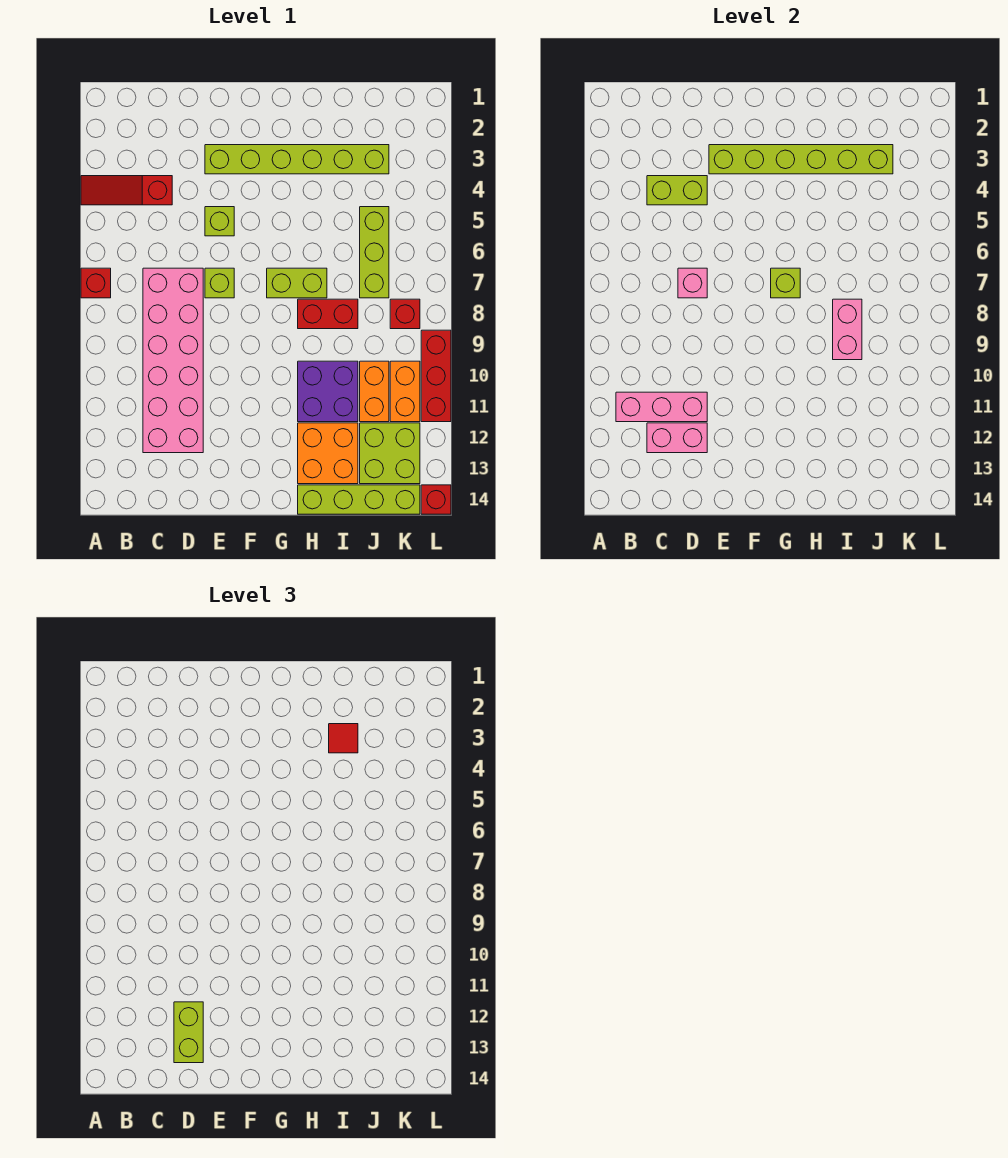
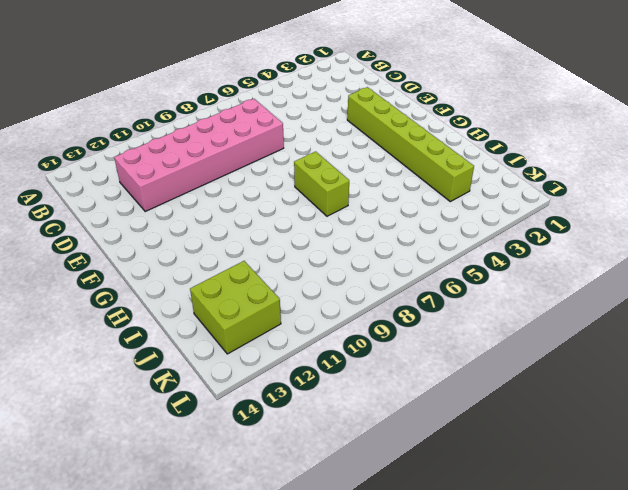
none -> red 1x3 slope [81,176,172,205]
none -> red 1x1 brick [81,268,111,298]
none -> lime 1x1 brick [205,207,234,236]

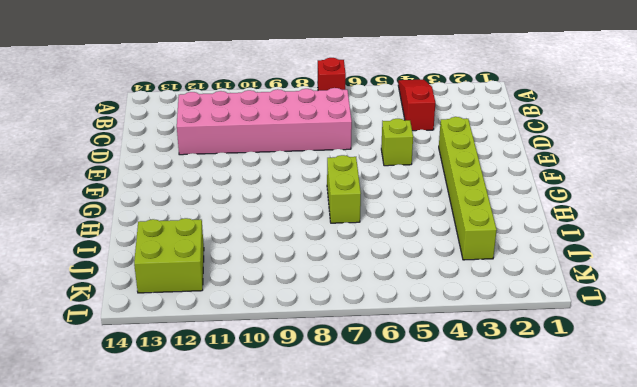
none -> lime 1x1 brick [205,268,234,298]
none -> red 1x2 brick [298,299,358,329]
none -> purple 2x2 brick [298,361,358,422]

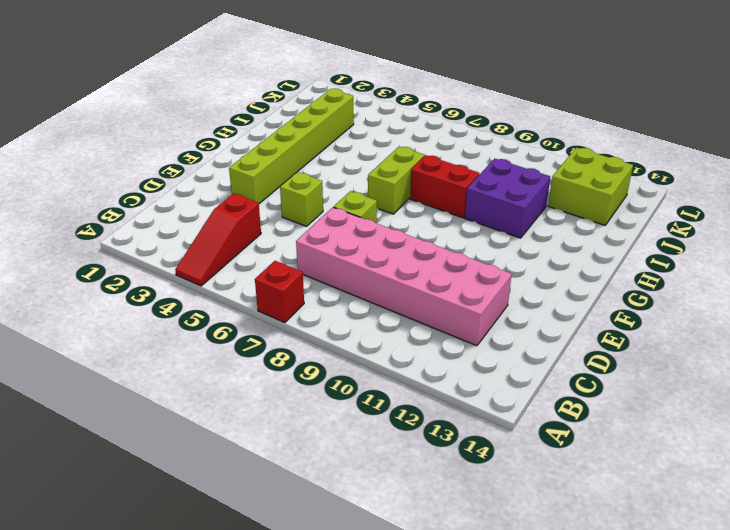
red 1x2 brick [410,155,479,218] -> red 1x2 brick turned to [298,299,358,329]
none -> orange 2x2 brick [298,423,358,484]
none -> lime 1x4 brick [298,485,420,514]
none -> lime 1x3 brick [360,207,389,298]

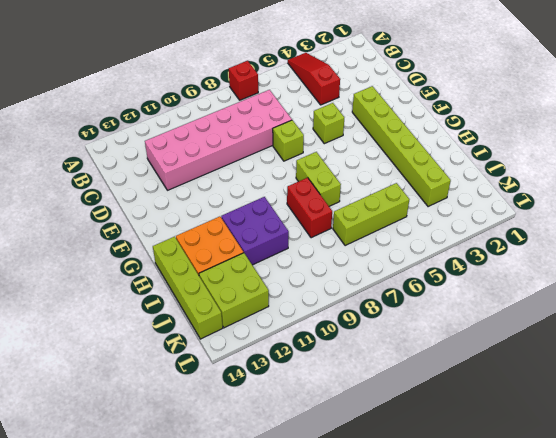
none -> orange 1x2 brick [360,361,389,422]
none -> red 1x1 brick [390,299,420,329]
none -> orange 1x2 brick [390,361,420,422]

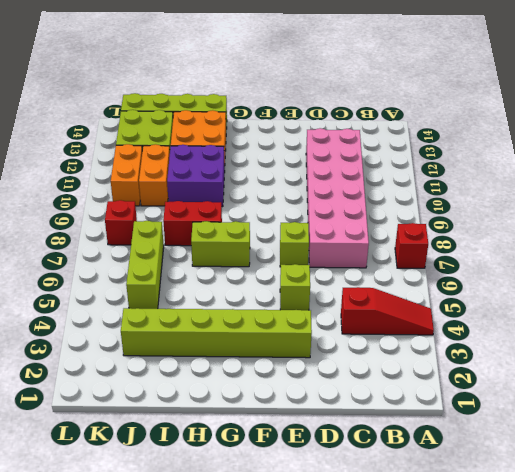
none -> red 1x3 brick [421,330,451,422]
none -> red 1x1 brick [421,485,451,514]
none -> pink 1x3 brick [616,392,707,422]

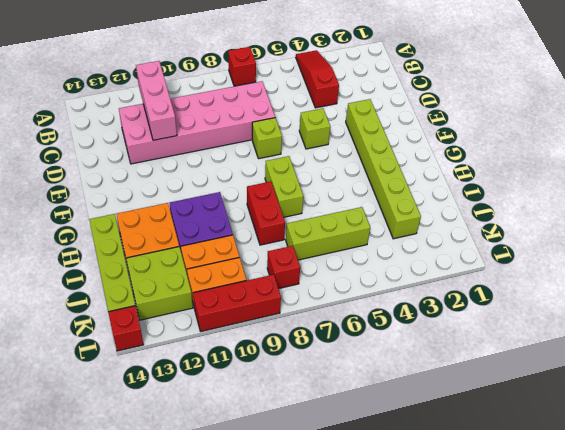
none -> lime 1x2 brick [647,176,707,205]
none -> pink 1x2 brick [647,423,707,453]
none -> pink 1x1 brick [678,268,707,298]

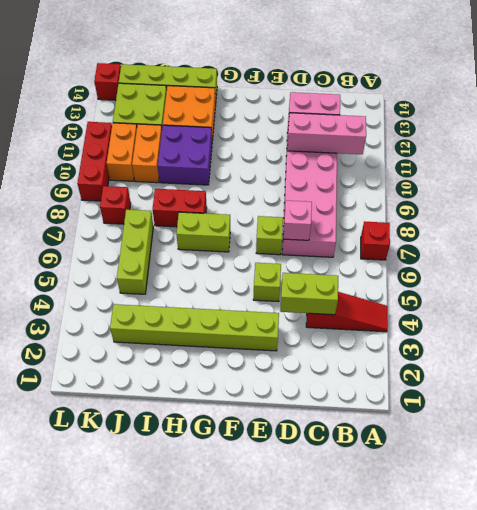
none -> lime 1x6 brick [709,145,893,174]
none -> lime 1x1 brick [771,268,800,298]
none -> pink 1x2 brick [833,299,862,360]

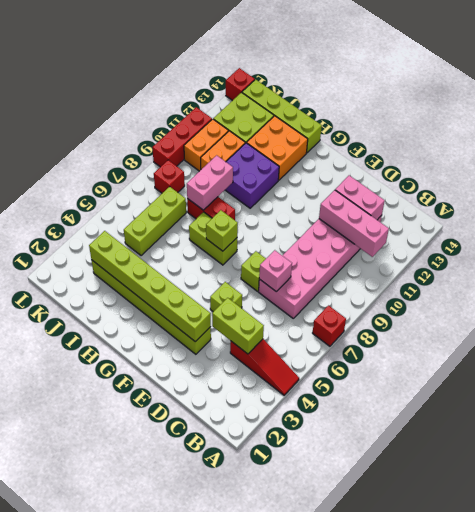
none -> lime 1x2 brick [174,1002,203,1063]
none -> red 1x1 tile [329,724,358,753]

